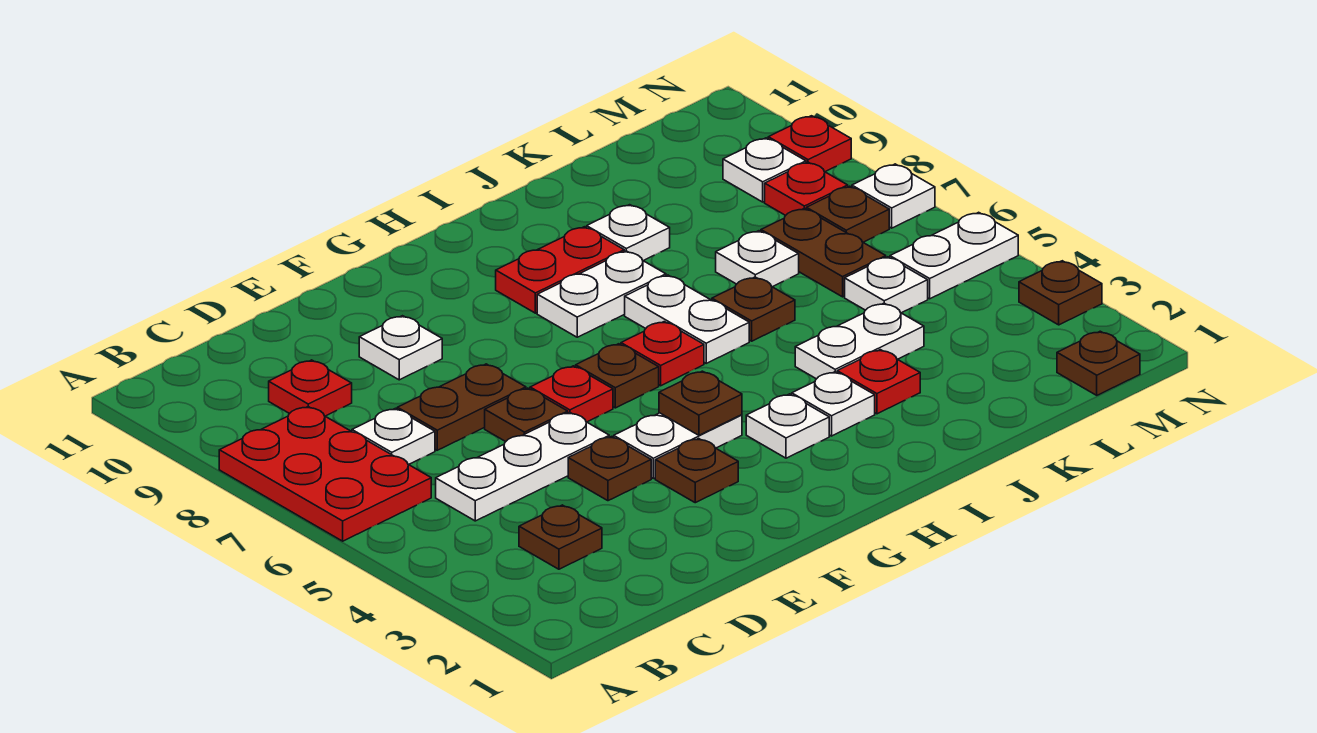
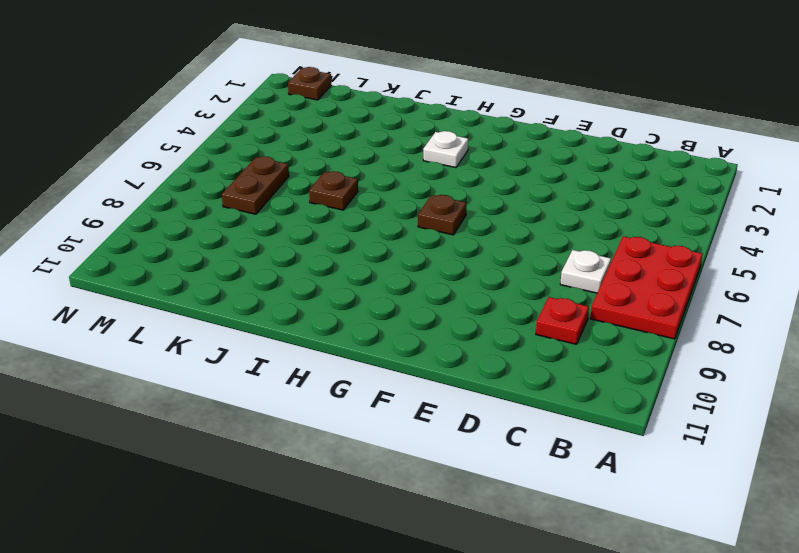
none -> brown 1x1 plate [519,505,602,569]
none -> white 1x3 plate [436,412,609,521]
none -> brown 1x2 plate [397,364,526,450]
none -> brown 1x1 plate [568,437,651,501]

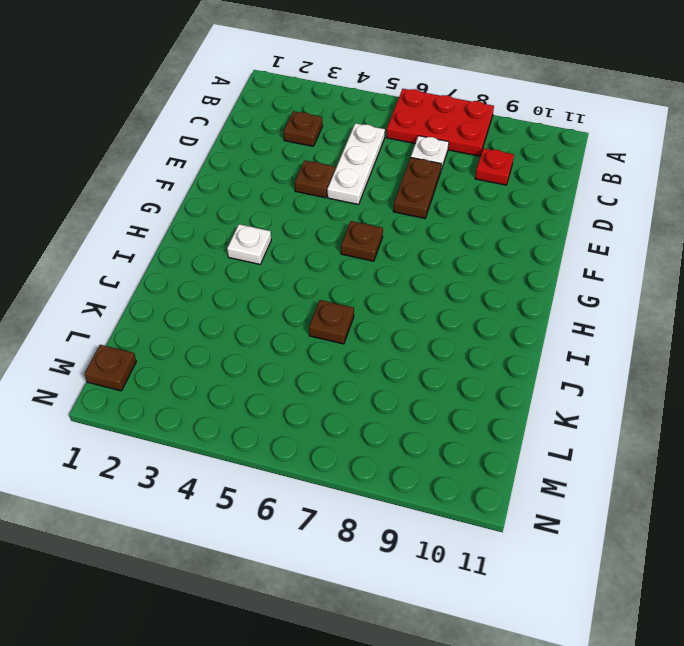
none -> brown 1x1 plate [485,388,568,442]
none -> white 1x1 plate [359,316,442,380]
none -> brown 1x1 plate [655,438,738,503]
none -> white 1x2 plate [614,413,742,478]

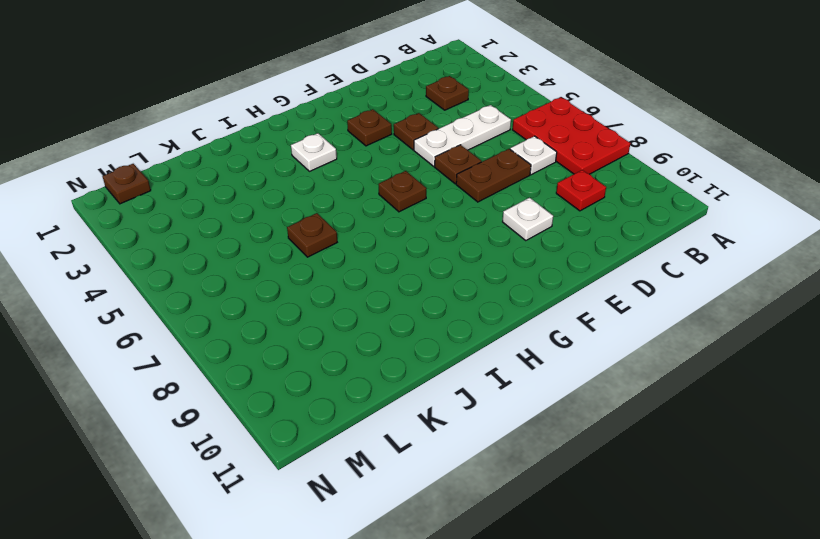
none -> white 1x2 plate [614,413,742,478]
none -> red 1x1 plate [530,366,613,422]
none -> red 1x1 plate [621,322,704,386]
none -> white 1x2 plate [537,251,666,337]

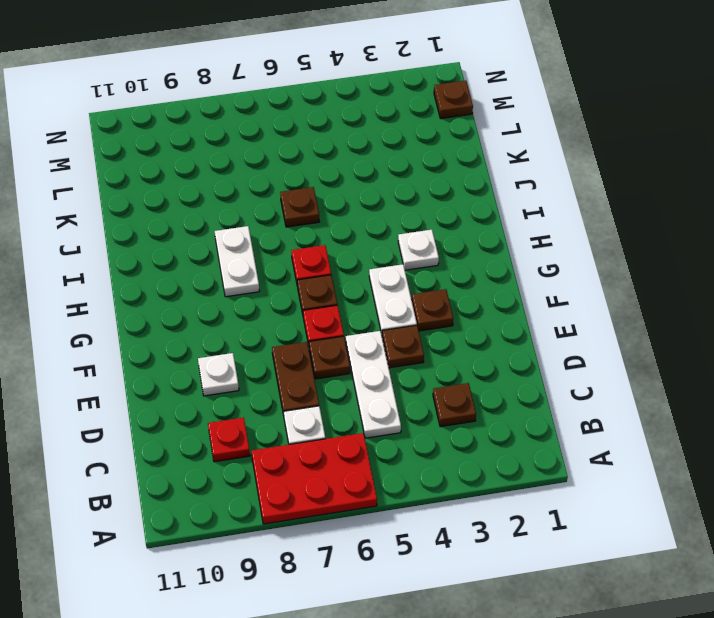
none -> red 1x2 plate [496,227,624,313]
none -> white 1x1 plate [792,372,875,436]
none -> white 1x2 plate [625,275,749,363]
none -> red 1x1 plate [837,350,920,414]

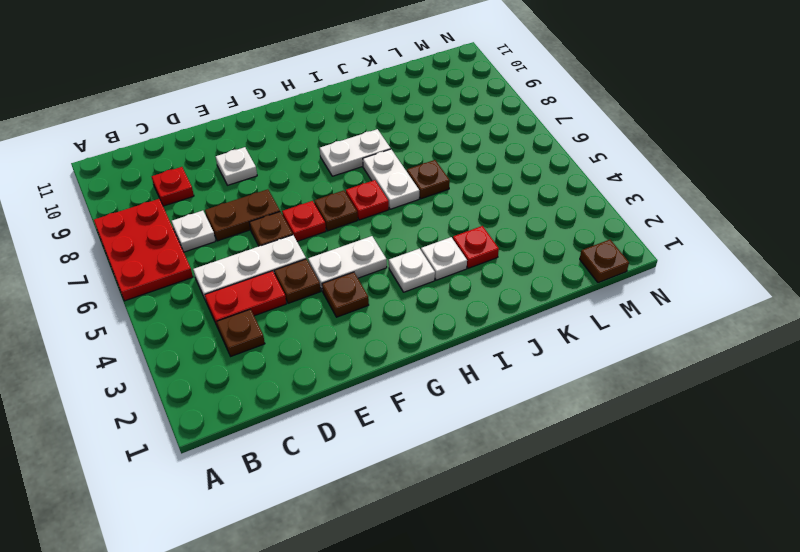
red 1x2 plate [205,271,286,327] -> red 1x2 plate moved to [496,227,624,313]
none -> white 1x2 plate [795,303,924,379]
none -> white 1x1 plate [587,205,670,261]
none -> white 1x1 plate [716,231,799,287]
none -> white 1x1 plate [845,257,928,313]

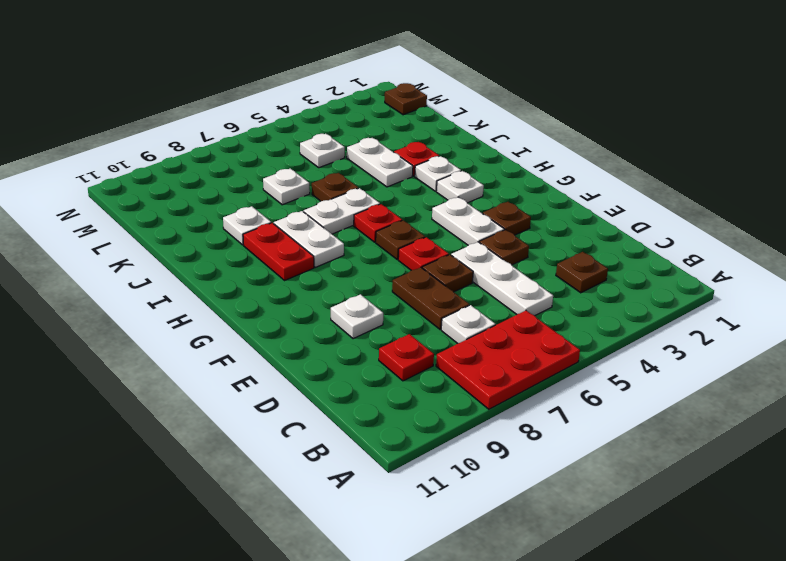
none -> brown 1x2 plate [761,209,886,297]
none -> white 1x2 plate [890,212,1018,299]
none -> brown 1x1 plate [806,186,889,242]
none -> red 1x1 plate [765,162,848,215]

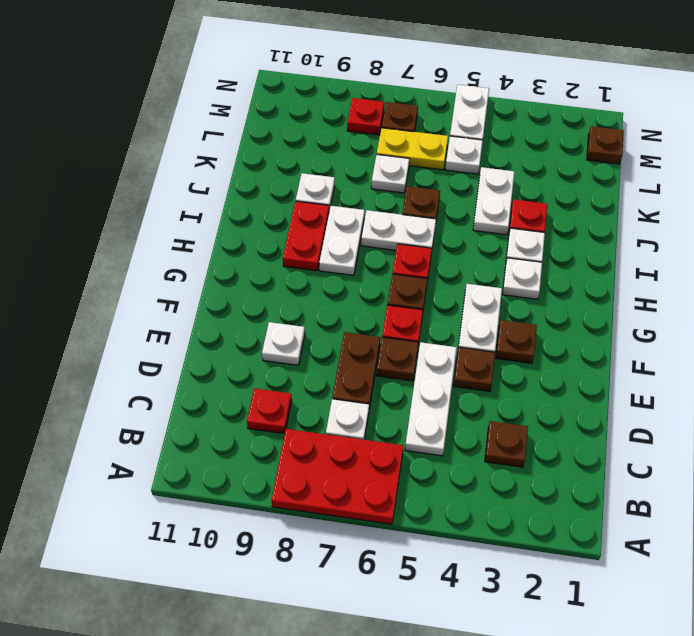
yellow 1x2 plate [377,128,448,170] -> brown 1x2 plate [761,209,886,297]
none -> white 1x1 plate [723,138,806,202]
none -> brown 1x1 plate [1019,261,1102,325]
none -> white 1x1 plate [852,164,935,228]
none -> red 1x1 plate [768,116,851,172]

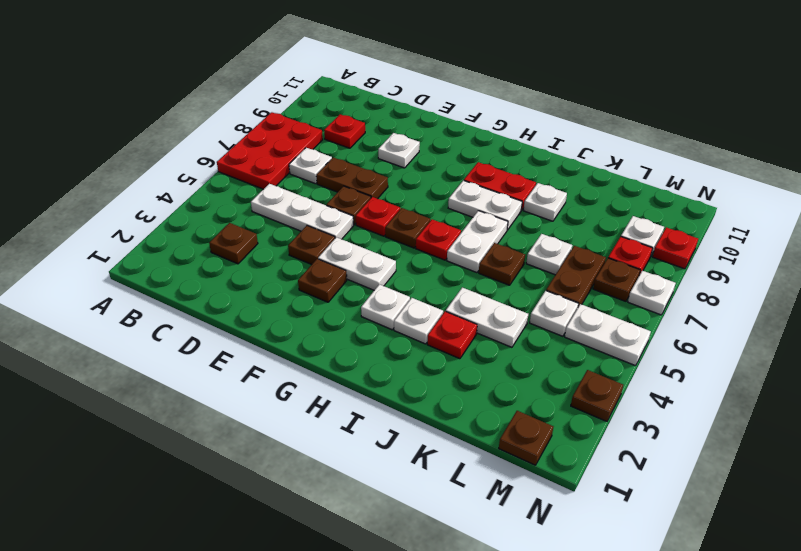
none -> brown 1x1 plate [659,371,742,435]

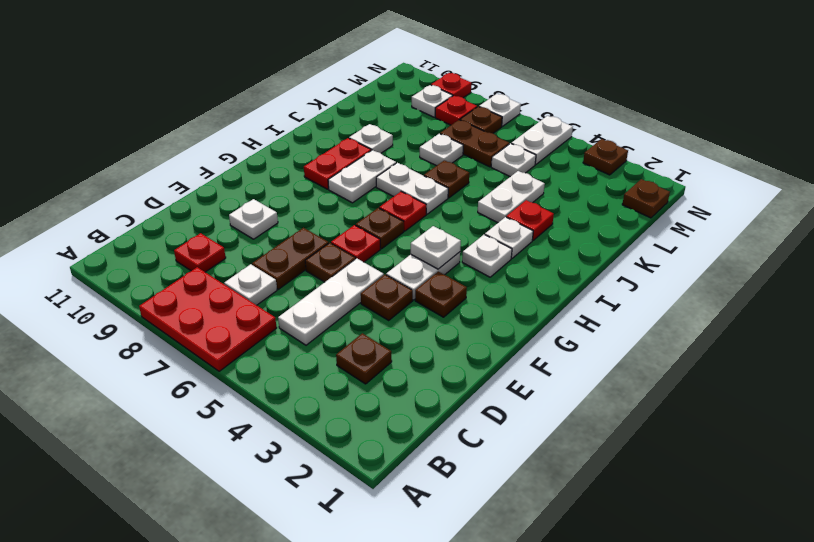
white 1x1 plate [411,226,461,269] -> brown 1x1 plate [659,371,742,435]

